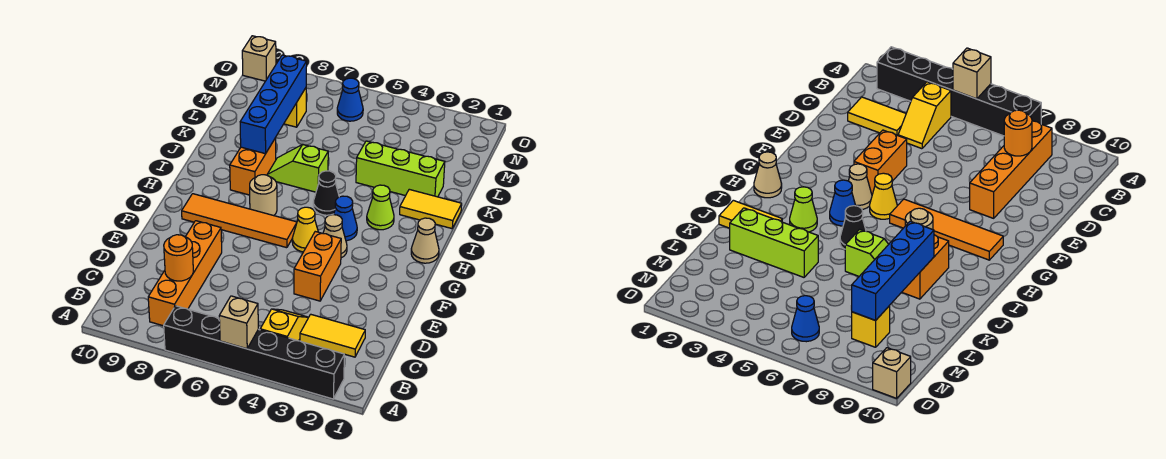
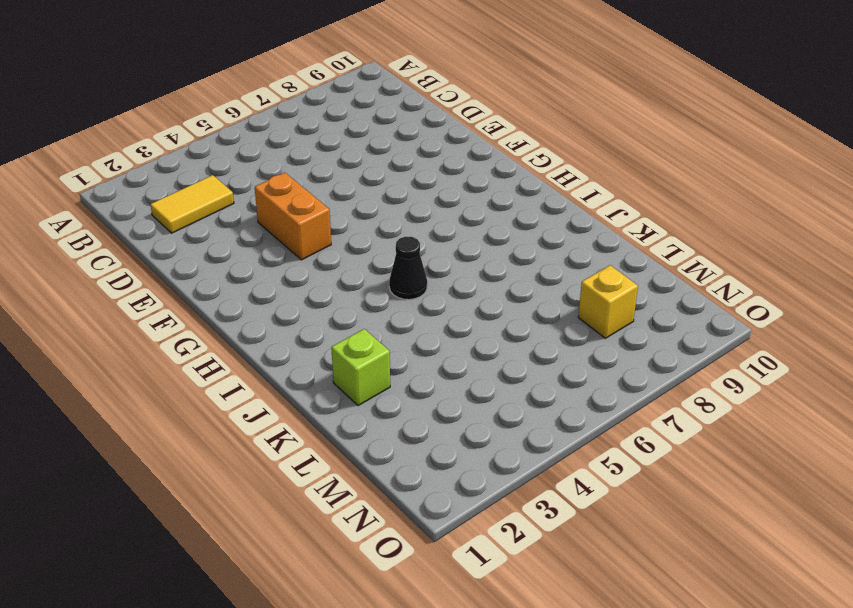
lime 1x1 brick [331,329,390,406] -> lime 1x3 brick [356,141,445,197]
none -> black 1x6 brick [164,306,344,399]
none -> yellow 1x2 slope [260,309,308,341]
none -> orange 1x4 brick [148,221,222,326]

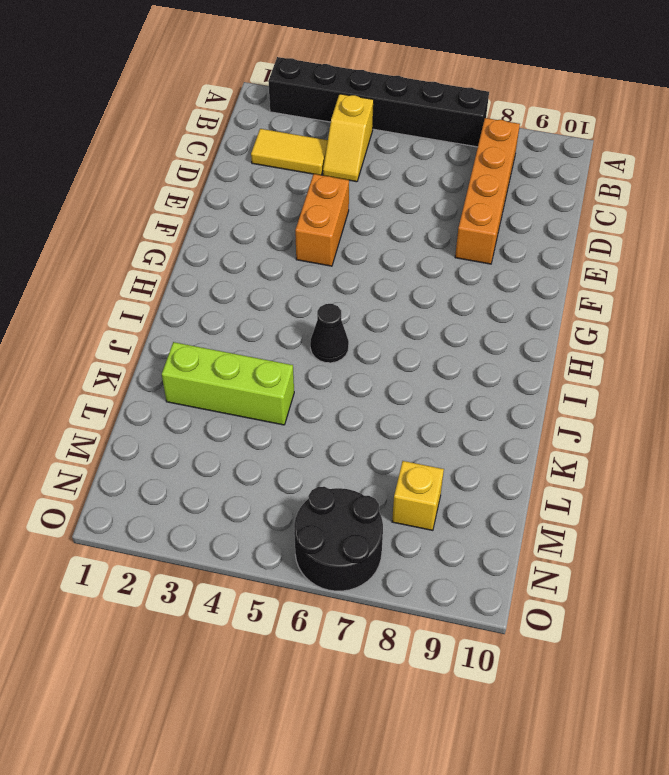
black 2x2 round brick [294,487,383,591] -> blue 1x1 cone [337,78,363,121]
none -> tan 1x1 cone [323,215,347,258]
none -> yellow 1x1 cone [292,207,318,252]
none -> orange 1x4 tile [182,194,297,248]

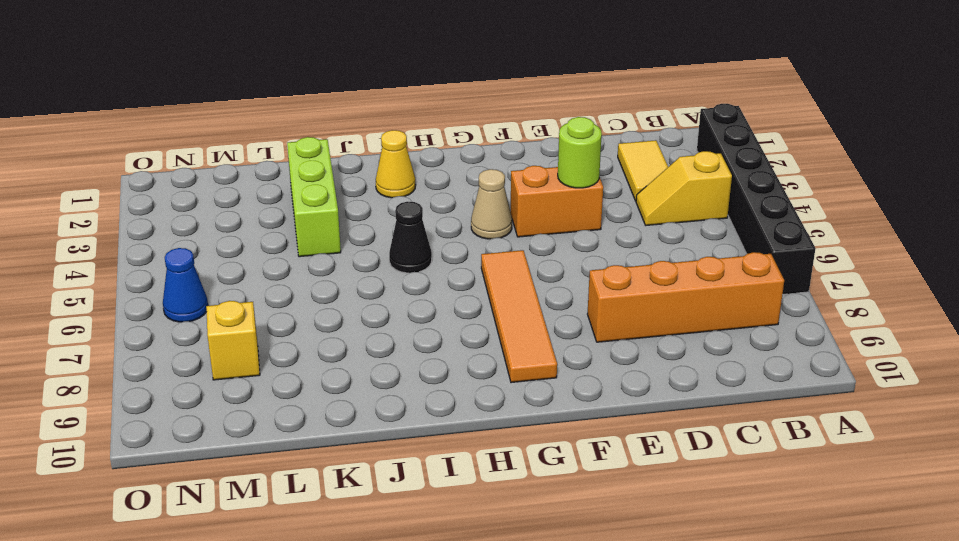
lime 1x1 round brick [558,117,602,188] -> none
yellow 1x1 cone [376,130,416,198] -> yellow 1x1 cone moved to [292,207,318,252]
none -> tan 1x1 cone [411,218,439,263]
none -> blue 1x1 cone [334,196,357,241]
none -> tan 1x1 round brick [250,175,277,216]

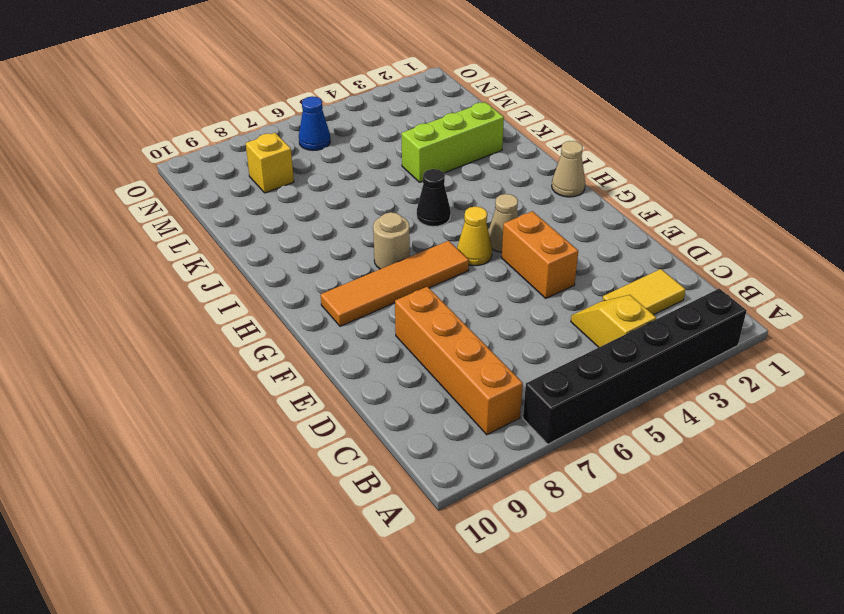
none -> blue 1x1 cone [334,196,357,241]
none -> lime 1x1 cone [367,185,394,230]
none -> orange 1x2 brick [230,138,276,195]

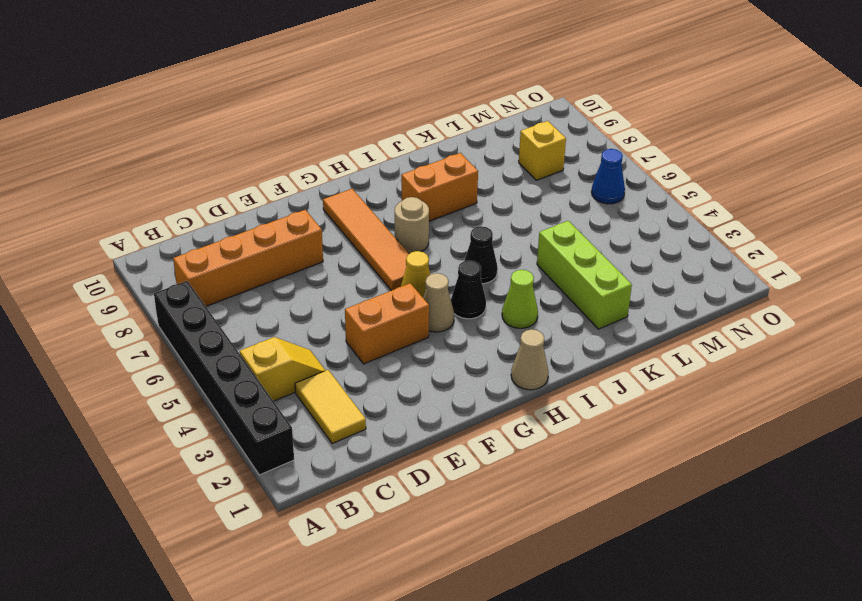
black 1x1 cone [451,260,486,319] -> blue 1x1 cone [334,196,357,241]
none -> yellow 1x2 tile [400,189,462,229]
none -> lime 1x2 slope [267,144,328,192]
none -> tan 1x1 brick [242,36,276,81]

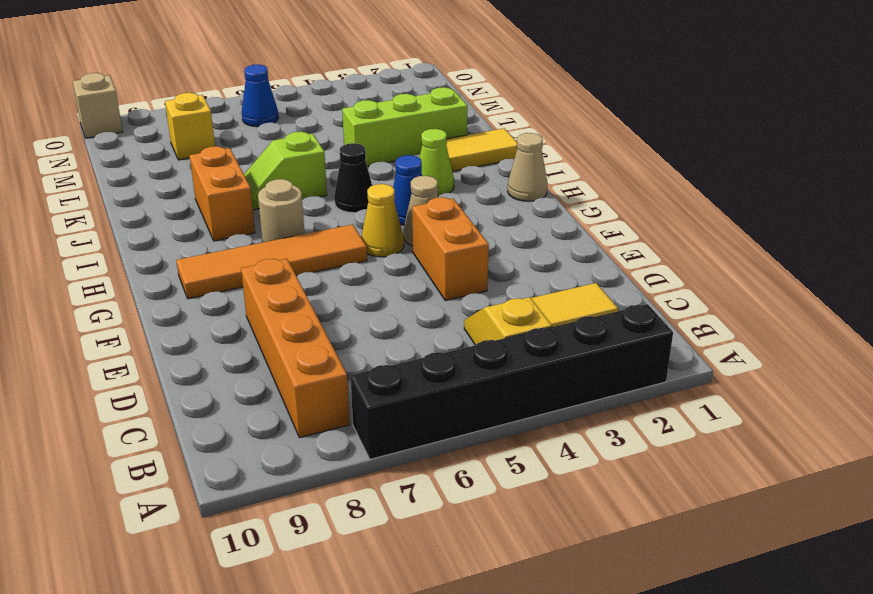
none -> tan 1x1 brick [219,296,258,349]
none -> orange 1x1 round brick [164,235,193,281]
none -> blue 1x4 brick [240,55,307,154]

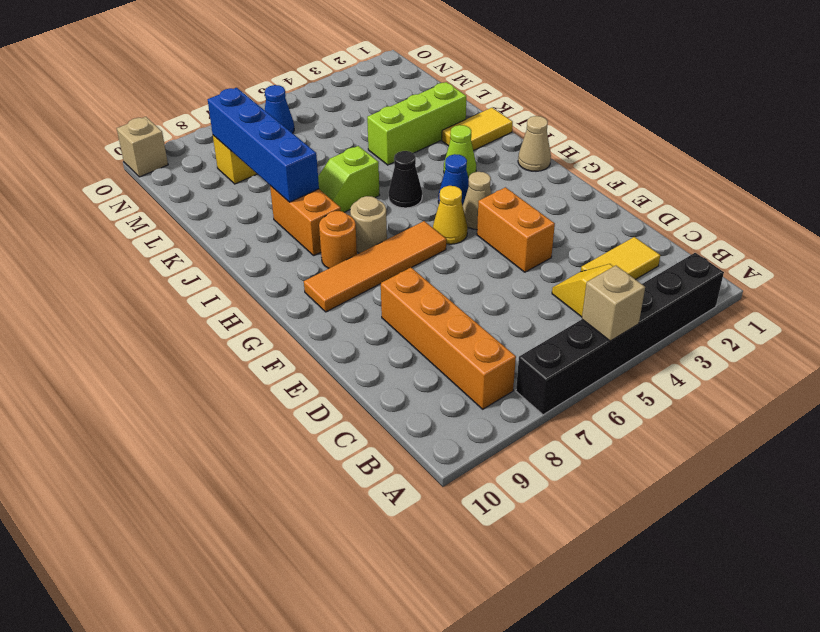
orange 1x1 round brick [319,211,357,269] -> orange 1x1 round brick moved to [164,235,193,281]

